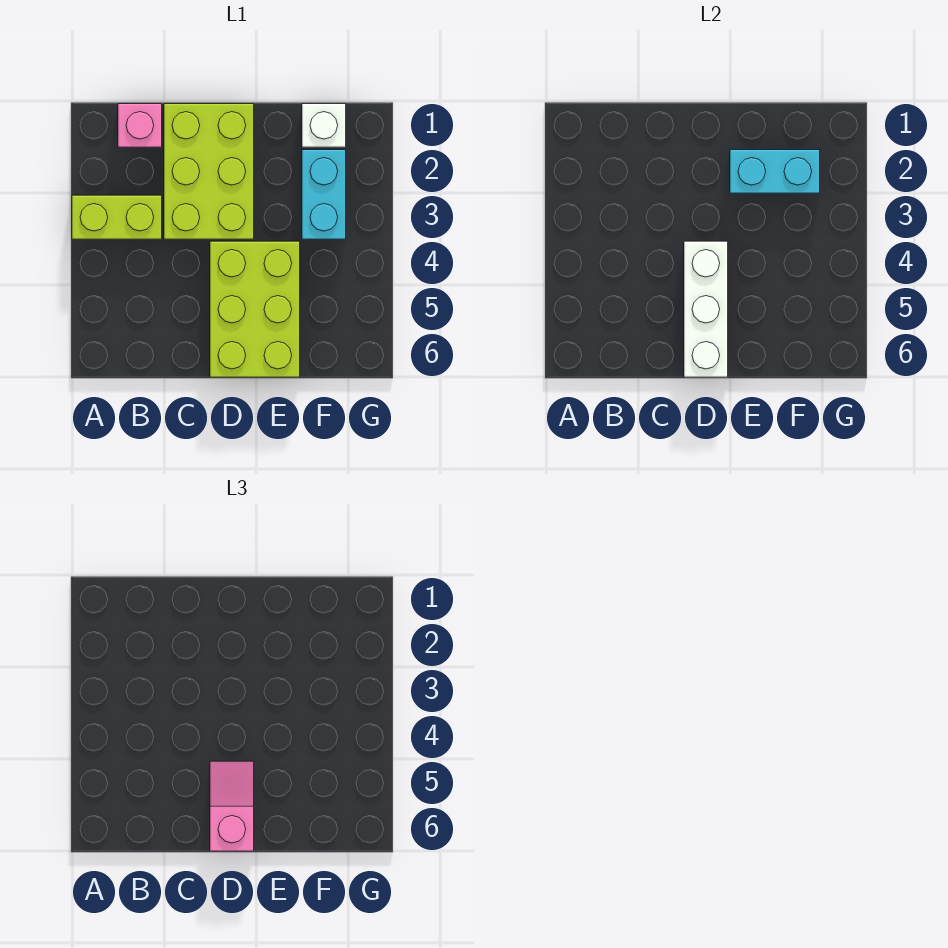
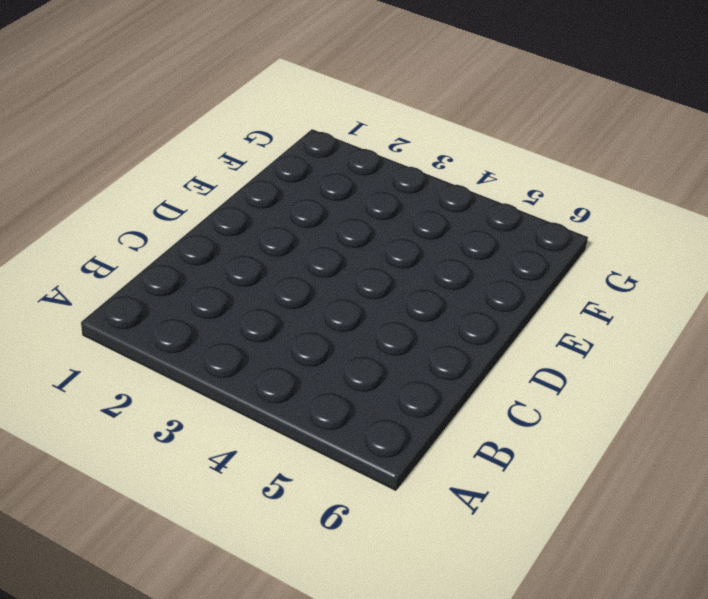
none -> lime 1x2 brick [72,195,162,239]
none -> pink 1x1 brick [118,104,162,147]

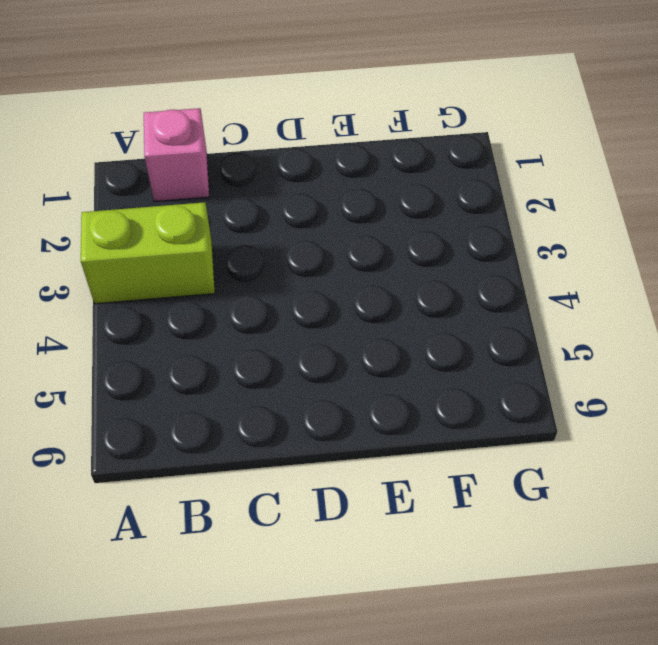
none -> lime 2x3 brick [164,104,254,239]
none -> lime 2x3 brick [210,241,300,377]

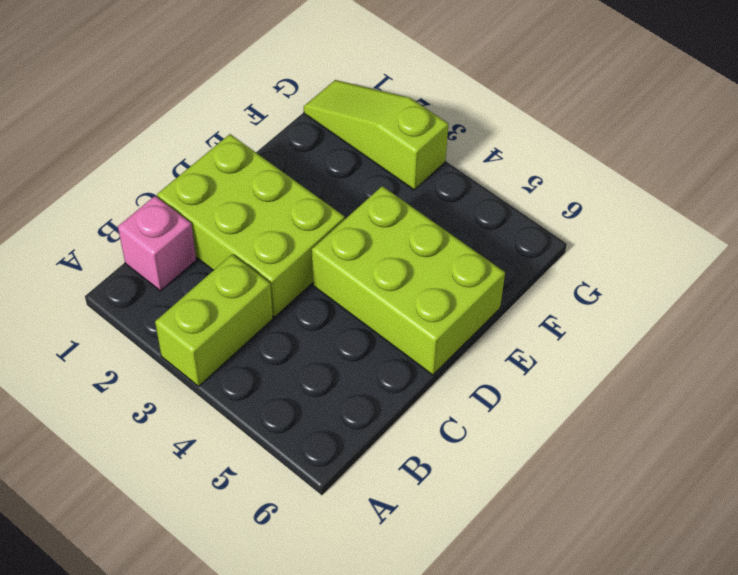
lime 1x3 slope [304,80,448,190] -> none
none -> white 1x1 brick [302,104,346,147]
none -> cyan 1x2 brick [302,150,346,239]

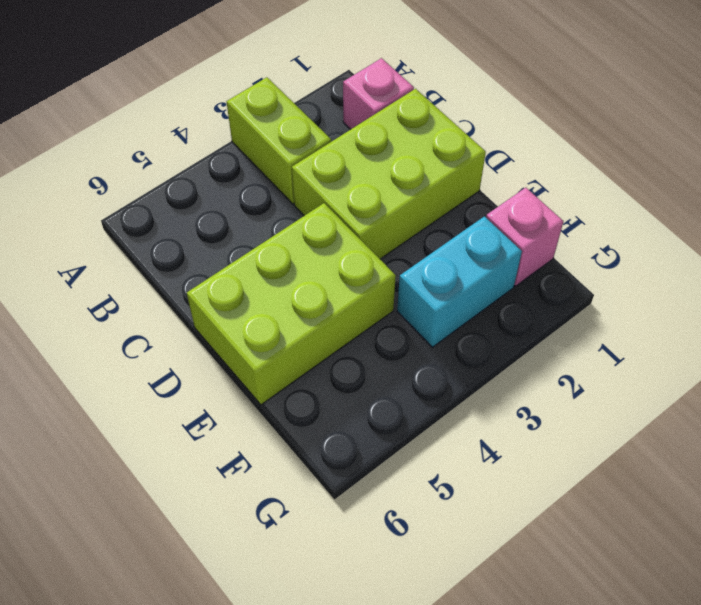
pink 1x1 brick [486,188,563,286] -> white 1x1 brick [302,104,346,147]
none -> white 1x3 brick [684,241,728,377]
none -> cyan 1x2 brick [730,150,820,193]

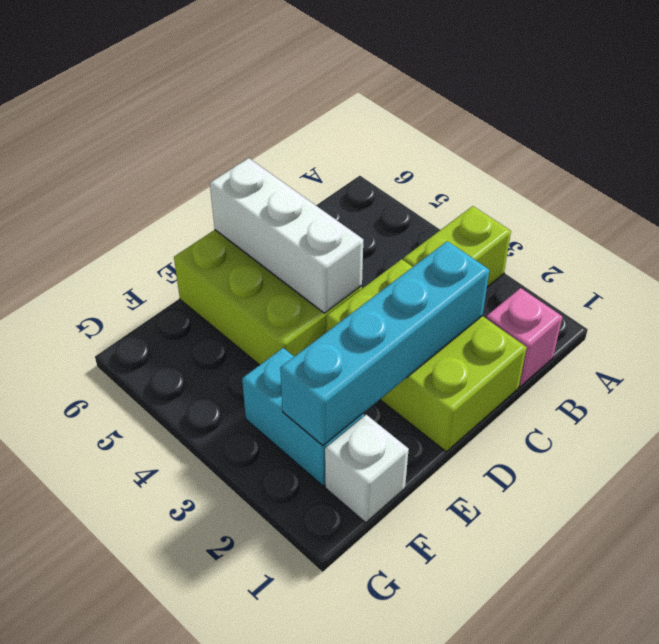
cyan 1x4 brick [280,241,489,446] -> cyan 1x2 brick [730,150,820,193]
none -> pink 1x2 slope [210,761,254,851]

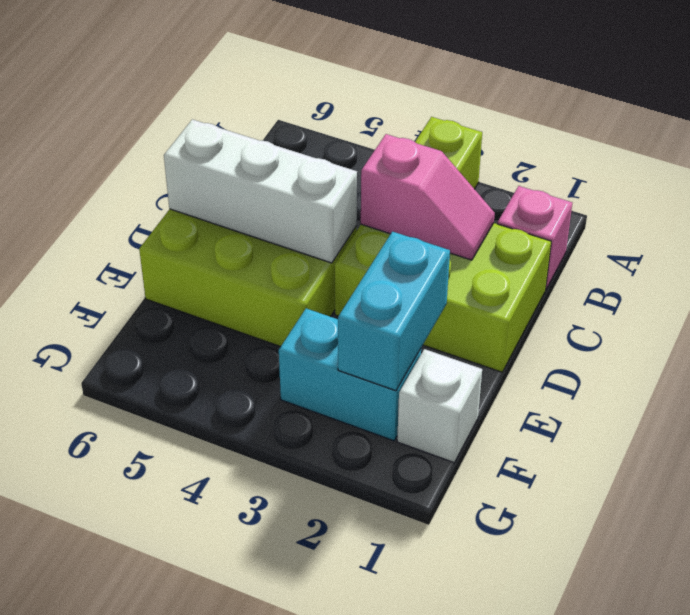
pink 1x2 slope [361,134,495,260] -> pink 1x2 slope moved to [210,761,254,851]

